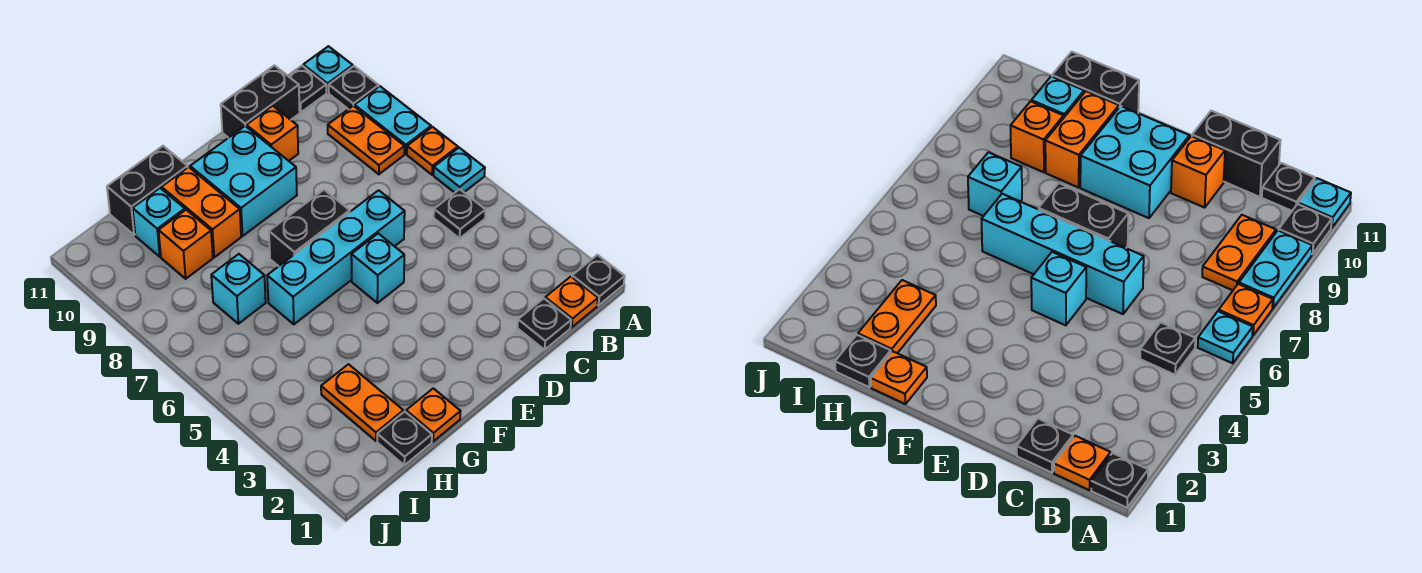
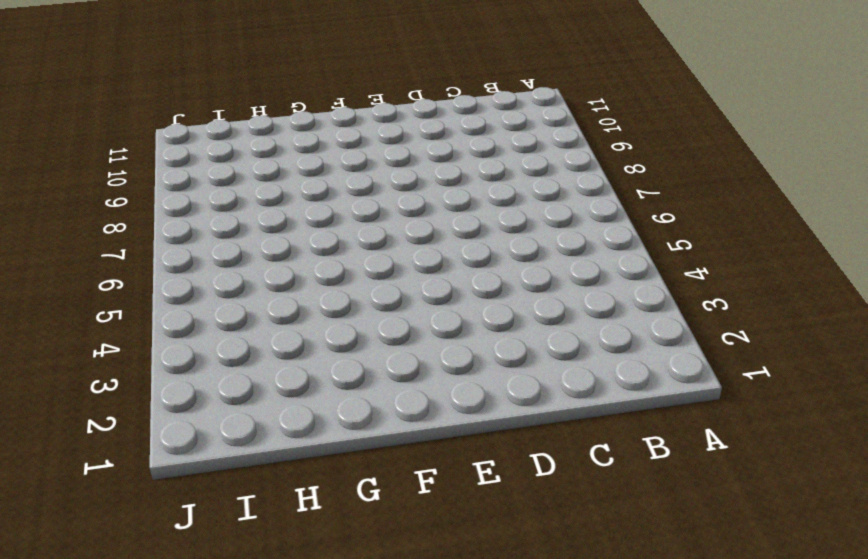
none -> black 1x1 plate [572,255,625,305]
none -> cyan 1x1 plate [434,148,485,193]
none -> orange 1x1 plate [407,127,458,175]

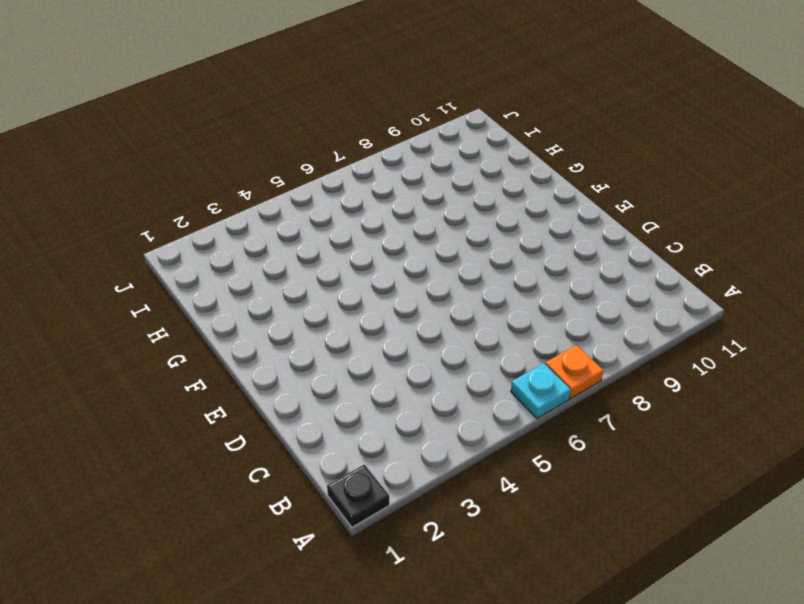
none -> cyan 1x2 plate [355,86,431,154]
none -> black 1x1 plate [329,66,379,109]
none -> cyan 1x1 plate [303,46,353,93]

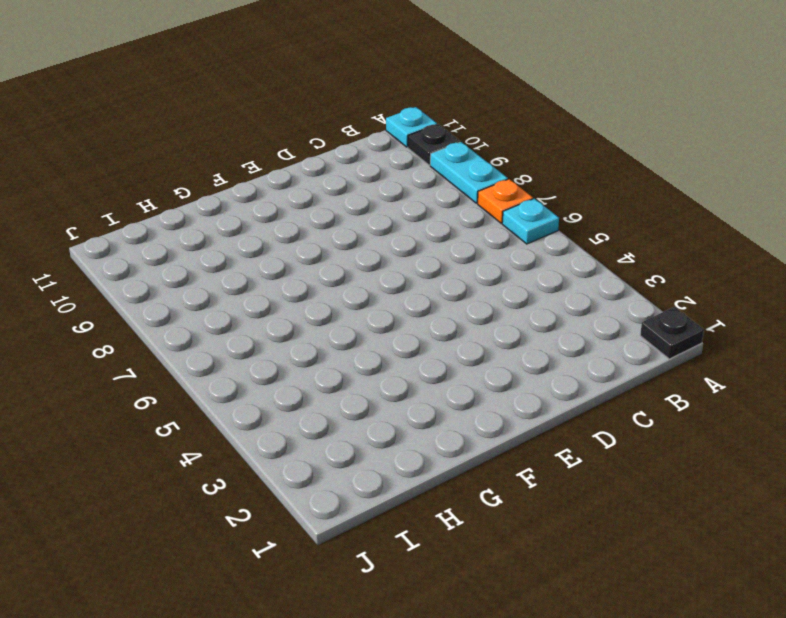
none -> orange 1x1 plate [545,277,598,327]
none -> black 1x1 plate [434,189,486,238]
none -> orange 1x2 plate [328,106,405,174]

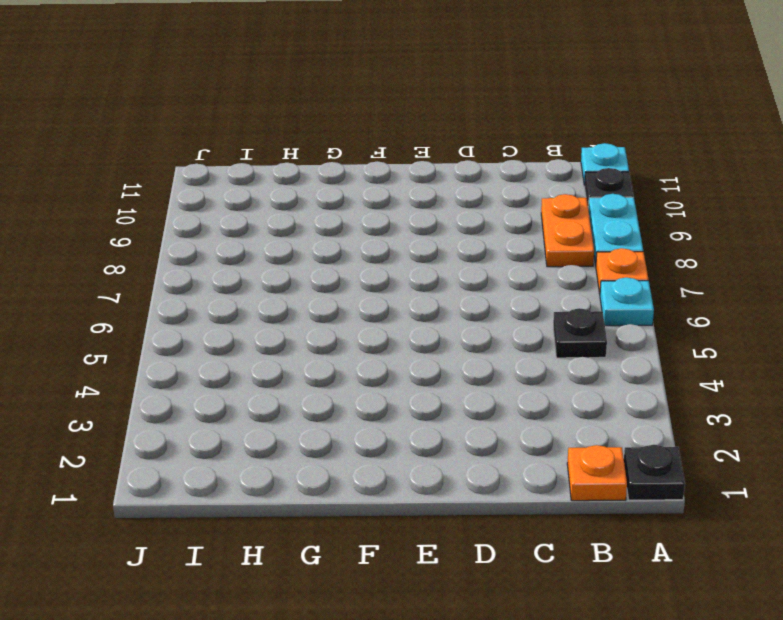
none -> black 1x1 plate [288,66,326,112]
none -> black 1x1 plate [517,299,571,350]
none -> black 1x2 brick [221,65,300,138]

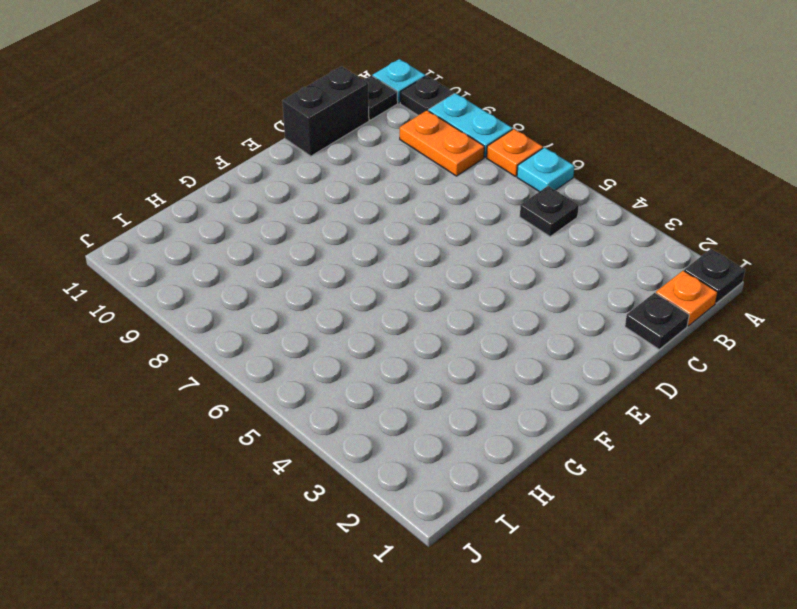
none -> cyan 1x4 brick [267,190,405,324]
none -> orange 1x1 brick [246,106,298,161]
none -> cyan 1x1 brick [351,234,404,303]

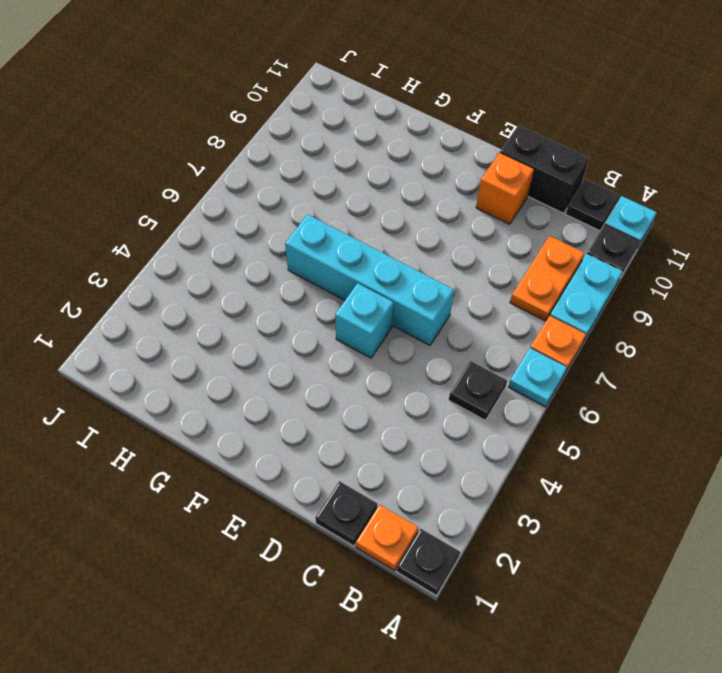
none -> black 1x2 brick [269,190,350,266]
none -> cyan 2x2 brick [190,126,297,236]
none -> orange 1x1 plate [406,388,461,442]

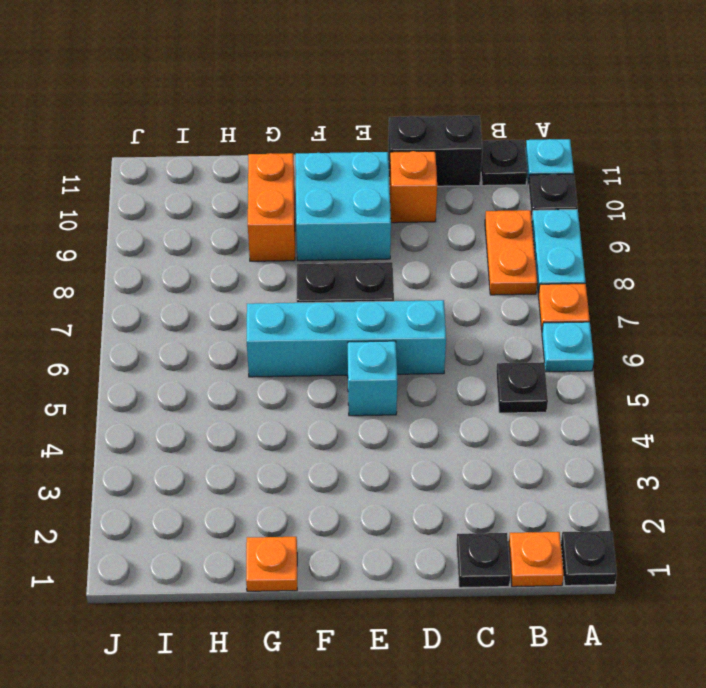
none -> black 1x2 brick [107,146,188,235]
none -> black 1x1 plate [377,412,432,465]
none -> orange 1x2 plate [321,364,403,441]

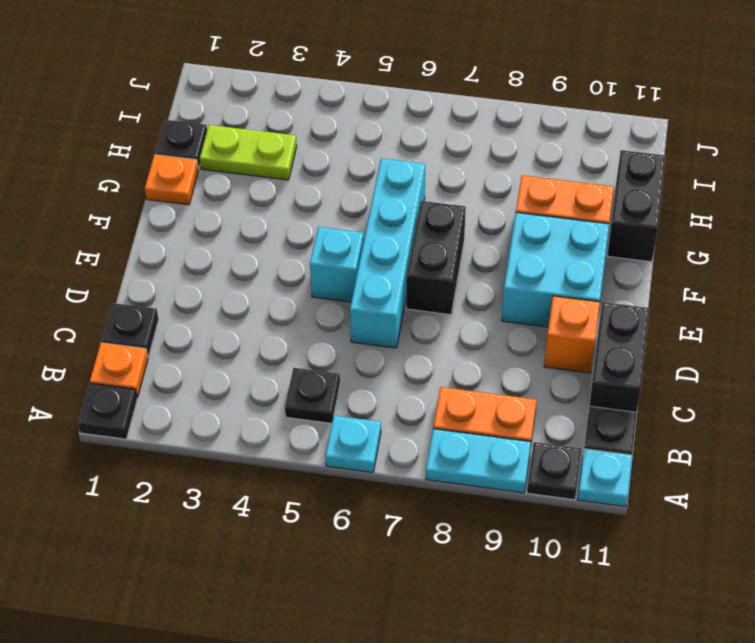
lime 1x2 plate [200,125,297,180] -> orange 1x2 plate [321,364,403,441]
none -> orange 1x1 plate [407,127,458,175]
none -> cyan 1x1 brick [211,254,266,324]
none -> orange 1x1 brick [159,210,213,279]

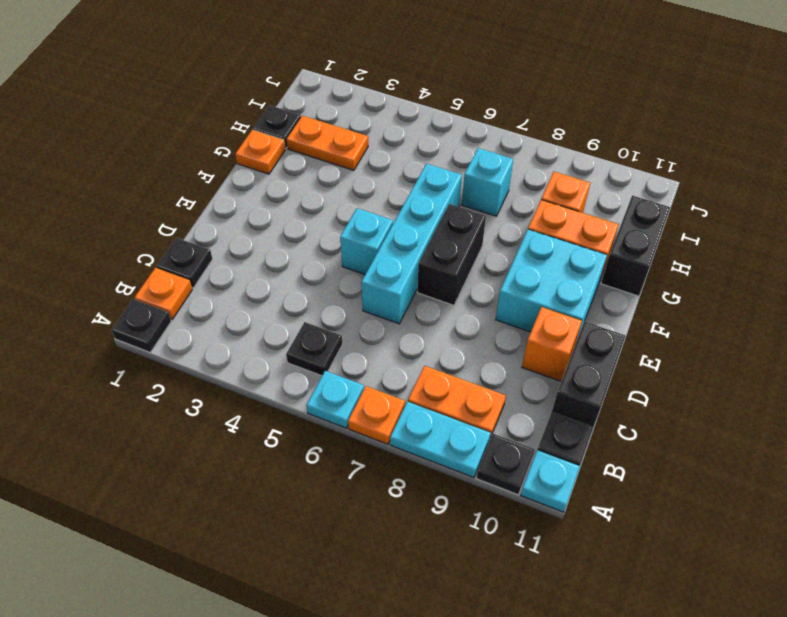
none -> cyan 1x1 brick [133,188,185,257]

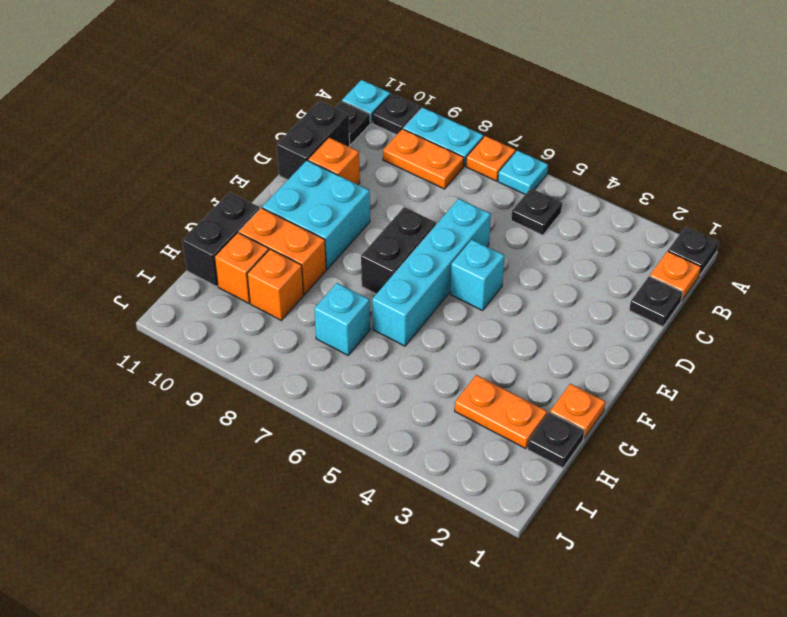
orange 1x1 brick [215,233,269,303] -> cyan 1x1 brick [133,188,185,257]

